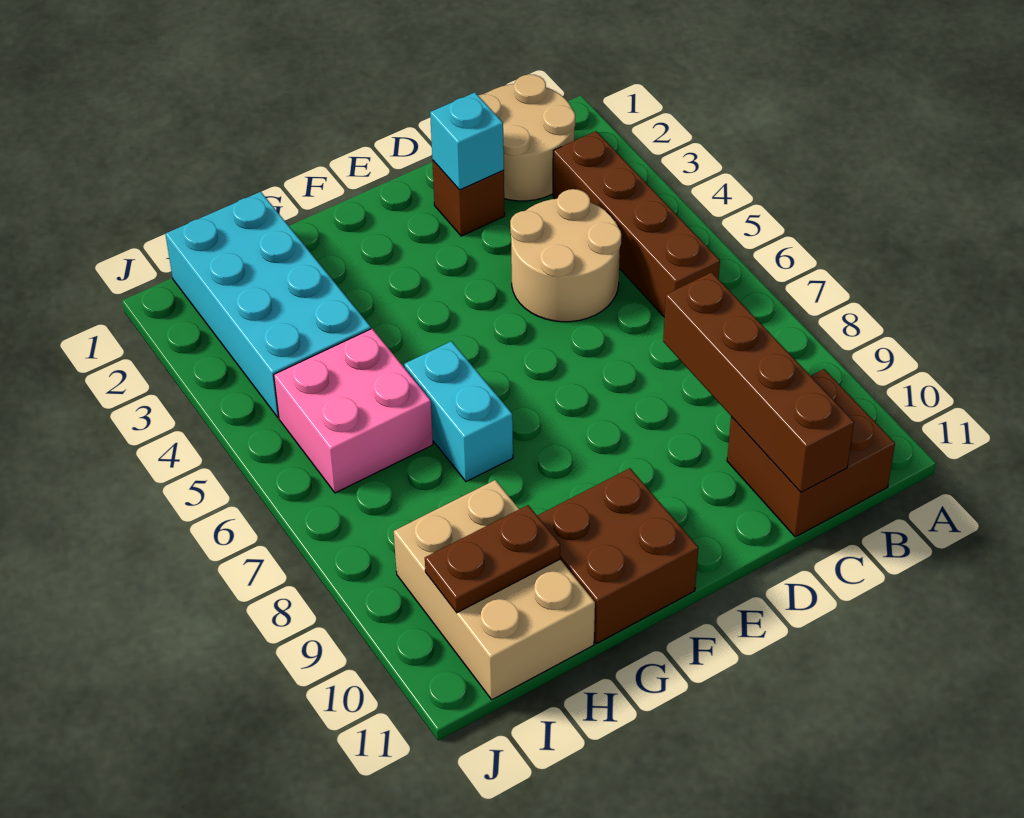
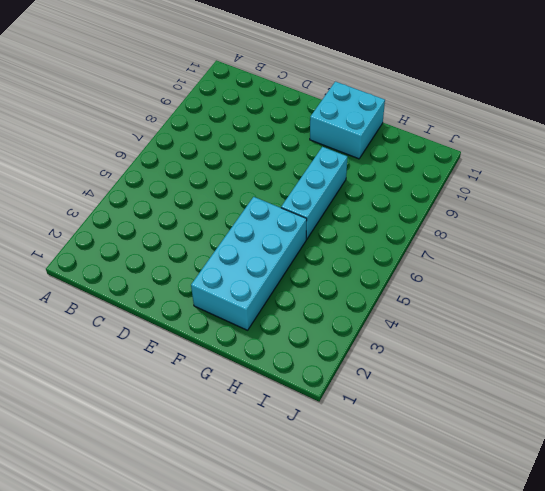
cyan 2x4 brick [191,197,307,330] -> cyan 2x4 brick moved to [165,192,371,417]
cyan 2x2 brick [310,82,385,159] -> brown 2x2 brick [537,468,698,644]
cyan 1x3 brick [281,147,347,239] -> cyan 1x2 brick [404,341,513,482]
none -> tan 2x2 round brick [478,74,575,201]
none -> brown 1x4 brick [553,131,720,317]
none -> brown 2x2 brick [727,369,895,537]

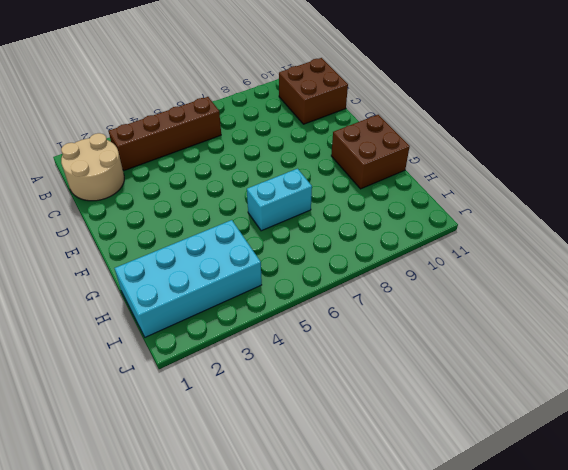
none -> tan 2x2 round brick [510,189,621,322]
none -> brown 1x1 brick [432,160,505,236]
none -> pink 2x2 brick [274,329,433,493]

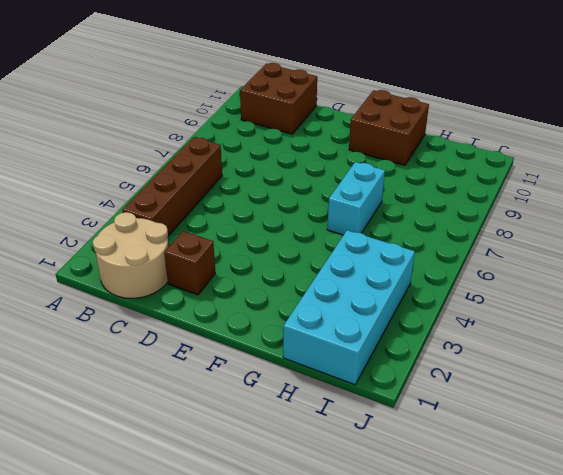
none -> tan 2x2 round brick [510,189,621,322]
none -> pink 2x2 brick [274,329,433,493]
none -> tan 2x3 brick [394,480,595,700]

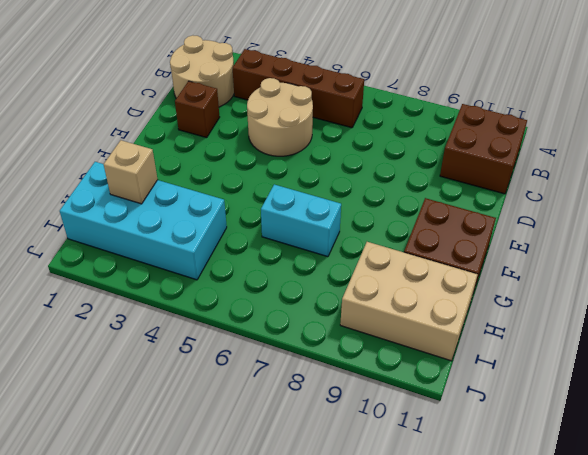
tan 1x1 brick [104,140,158,204] -> none
none -> pink 2x2 brick [274,329,433,493]
none -> brown 1x4 brick [663,272,854,492]
none -> cyan 1x1 brick [430,92,504,190]

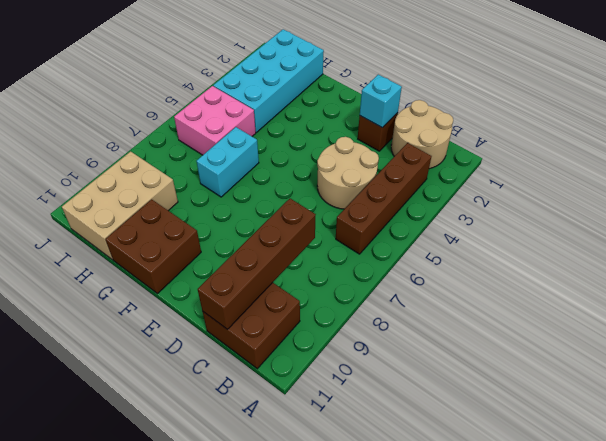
none -> brown 1x2 plate [425,505,560,613]

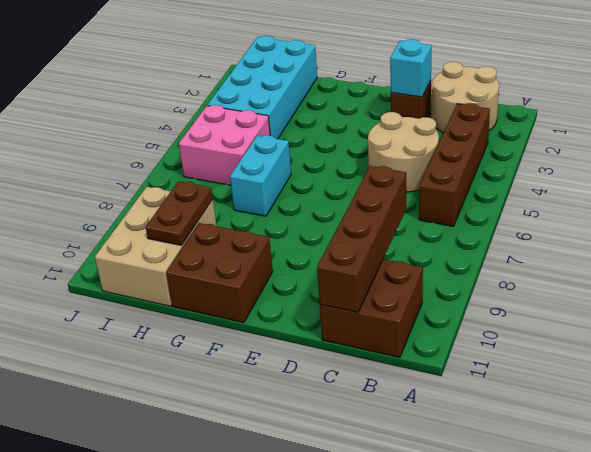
brown 1x2 plate [146,181,213,245] -> brown 1x2 plate turned to [425,505,560,613]

